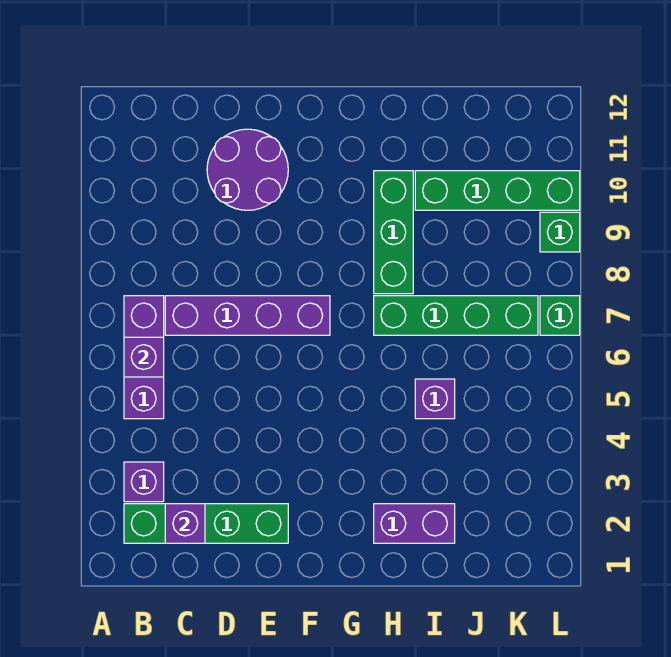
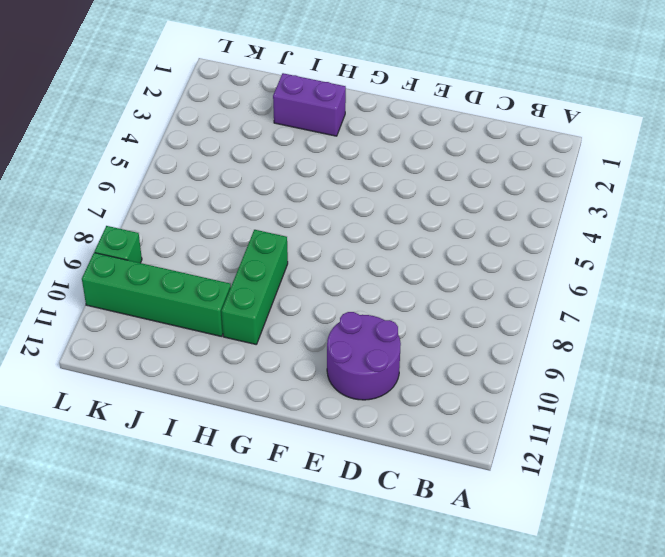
none -> green 1x4 brick [124,504,288,543]
none -> purple 1x1 brick [124,462,164,502]
none -> purple 1x3 brick [124,296,164,419]

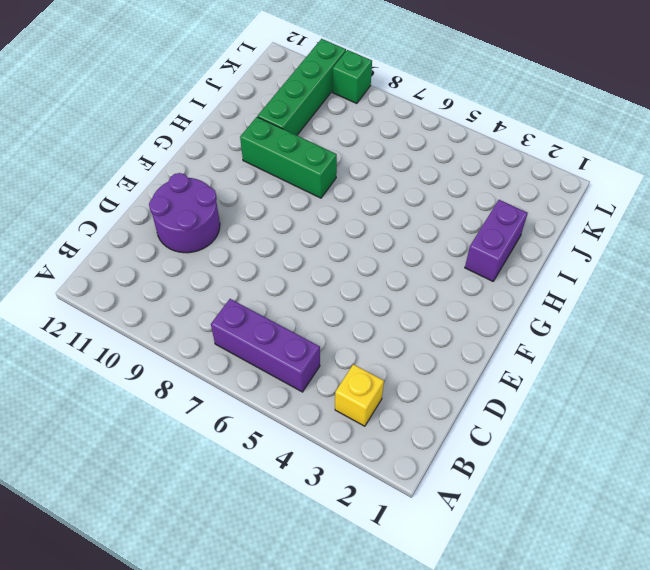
yellow 1x1 brick [335,364,384,426] -> purple 1x1 brick [124,462,164,502]
none -> green 1x4 brick [124,504,288,543]
none -> purple 1x4 brick [165,296,330,335]
none -> green 1x4 brick [374,296,538,335]

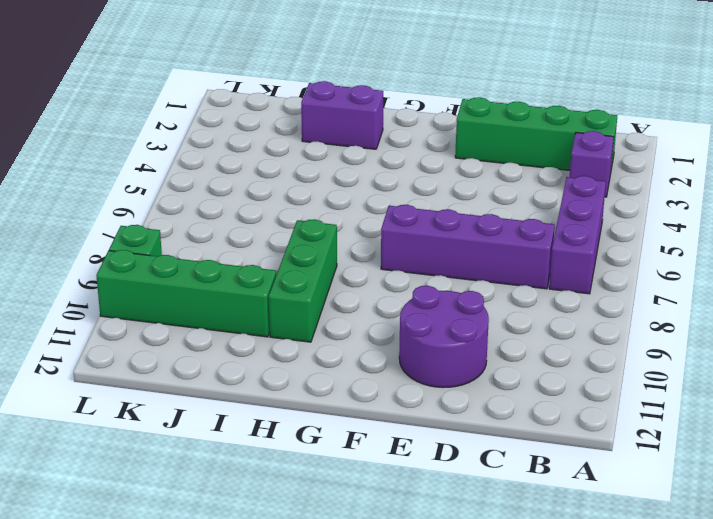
none -> green 1x4 brick [374,296,538,335]
none -> purple 1x1 brick [415,379,455,419]
none -> green 1x1 brick [540,296,580,335]

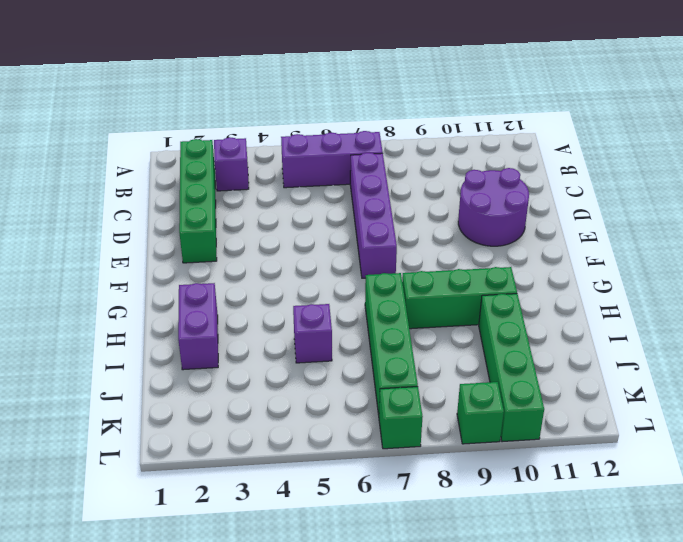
none -> purple 1x1 brick [124,337,164,377]
none -> purple 1x1 brick [165,504,205,543]

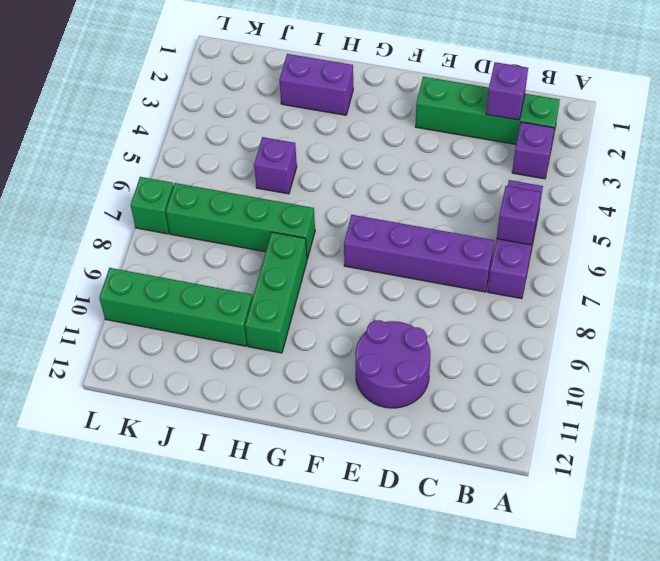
none -> green 1x1 brick [540,212,580,252]

